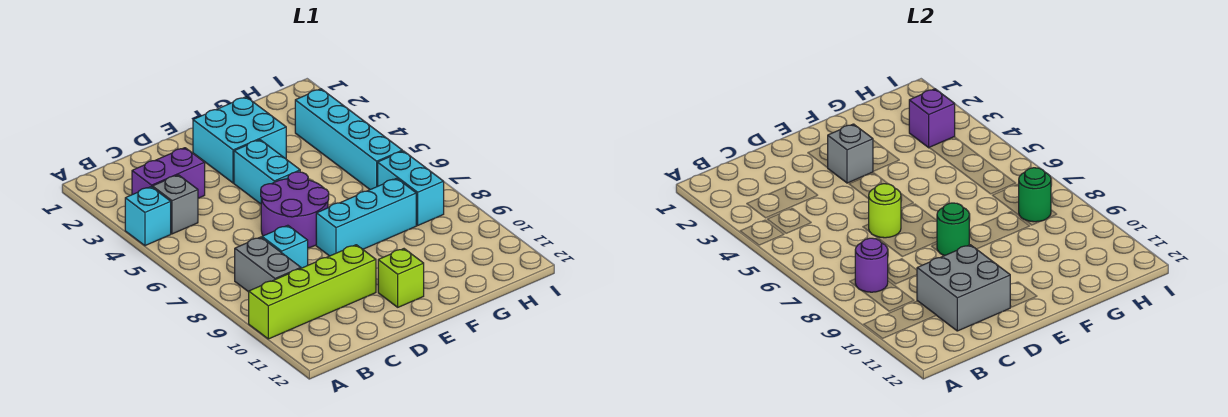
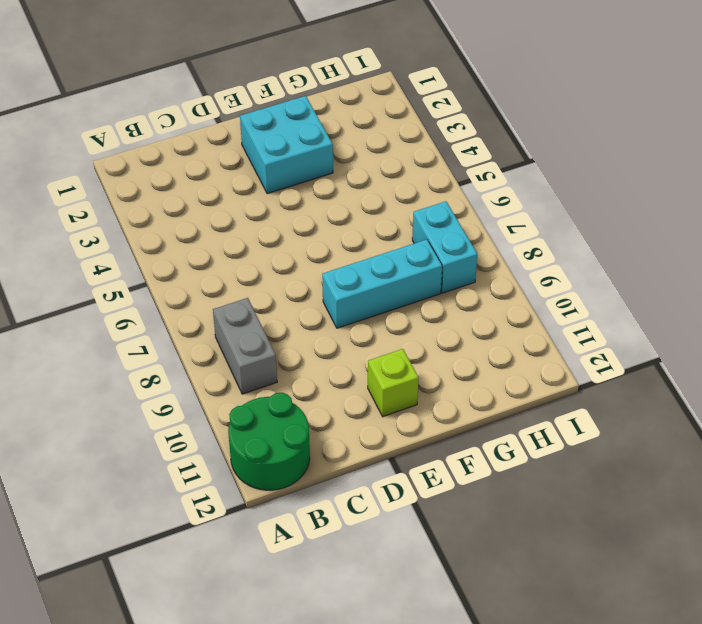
green 2x2 round brick [228,393,310,490] -> none
none -> cyan 1x1 brick [125,187,171,246]
none -> lime 1x4 brick [249,245,376,339]
none -> purple 1x2 brick [132,148,205,198]

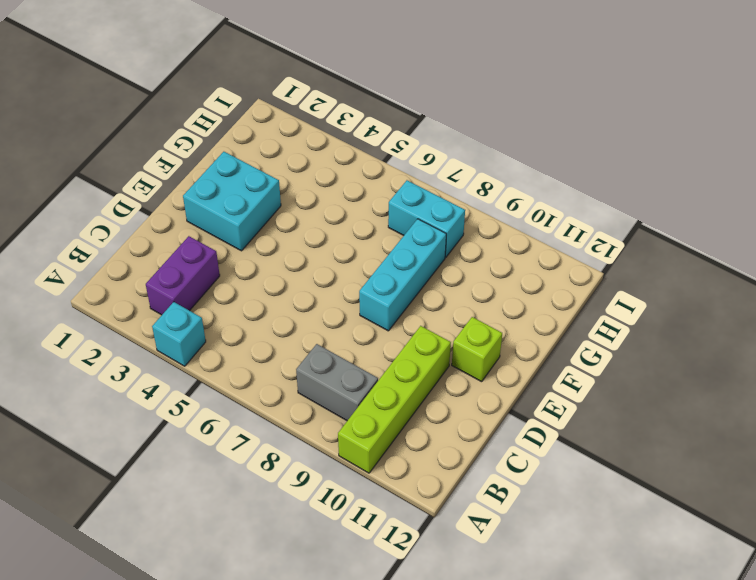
none -> grey 1x1 brick [152,175,198,234]
none -> cyan 1x1 brick [262,225,308,268]
none -> purple 2x2 round brick [261,172,329,248]

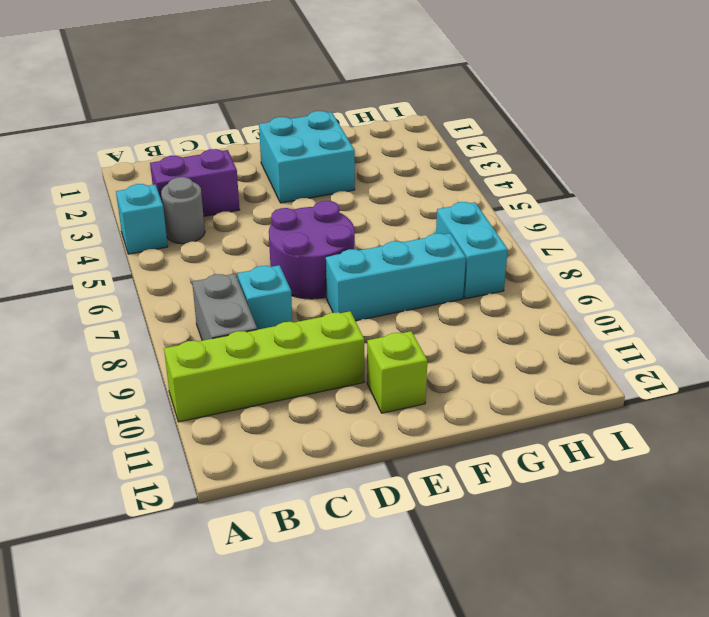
grey 1x1 round brick [161,177,205,244] -> grey 1x1 brick [152,175,198,234]
none -> cyan 1x2 brick [234,140,300,204]
none -> cyan 1x4 brick [295,89,402,190]
none -> purple 1x1 round brick [855,238,888,292]

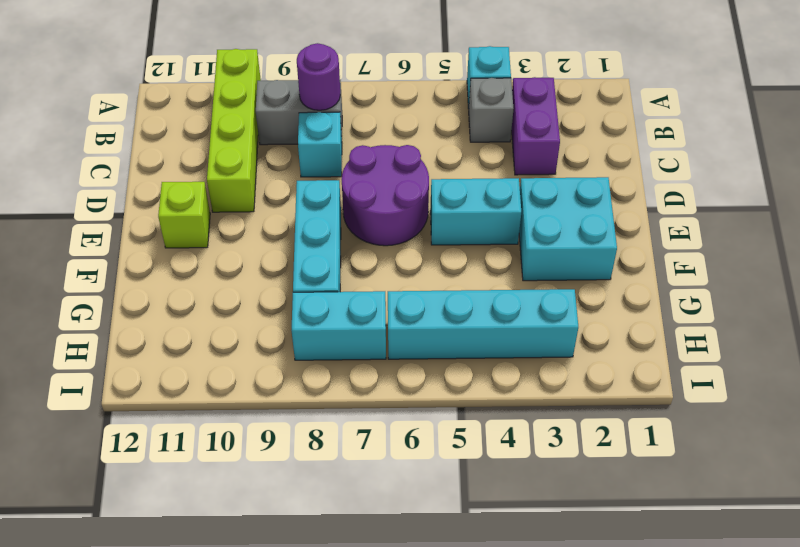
none -> grey 2x2 brick [917,245,1010,331]
none -> lime 1x1 round brick [869,184,901,238]
none -> grey 1x1 brick [828,124,873,183]

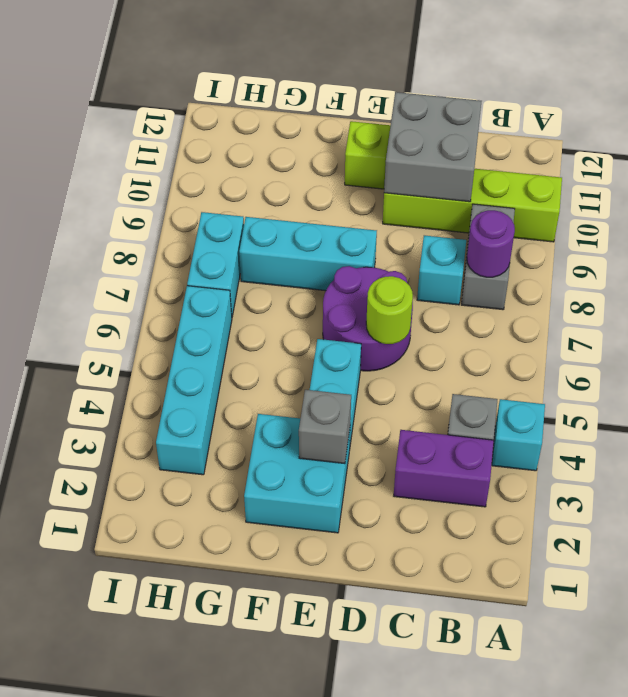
none -> green 1x1 round brick [937,203,969,256]
none -> purple 1x1 brick [909,89,955,148]
none -> green 1x1 round brick [1019,168,1051,222]

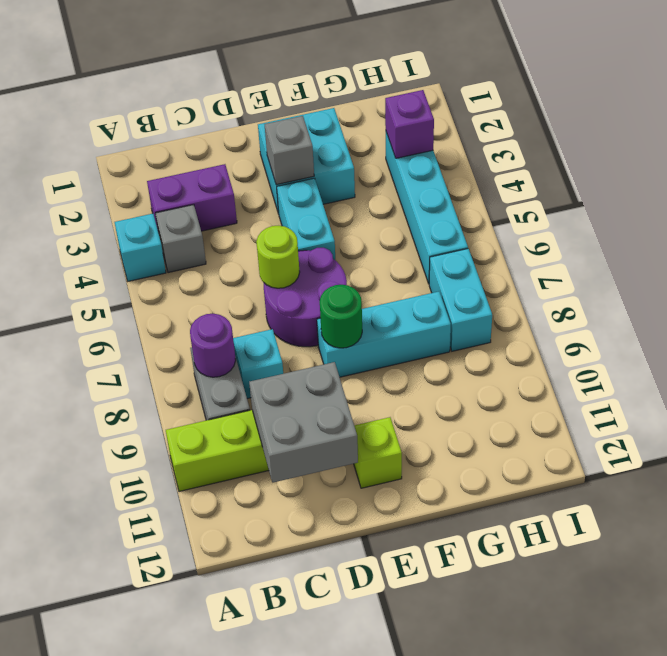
none -> green 1x1 round brick [1019,168,1051,222]

